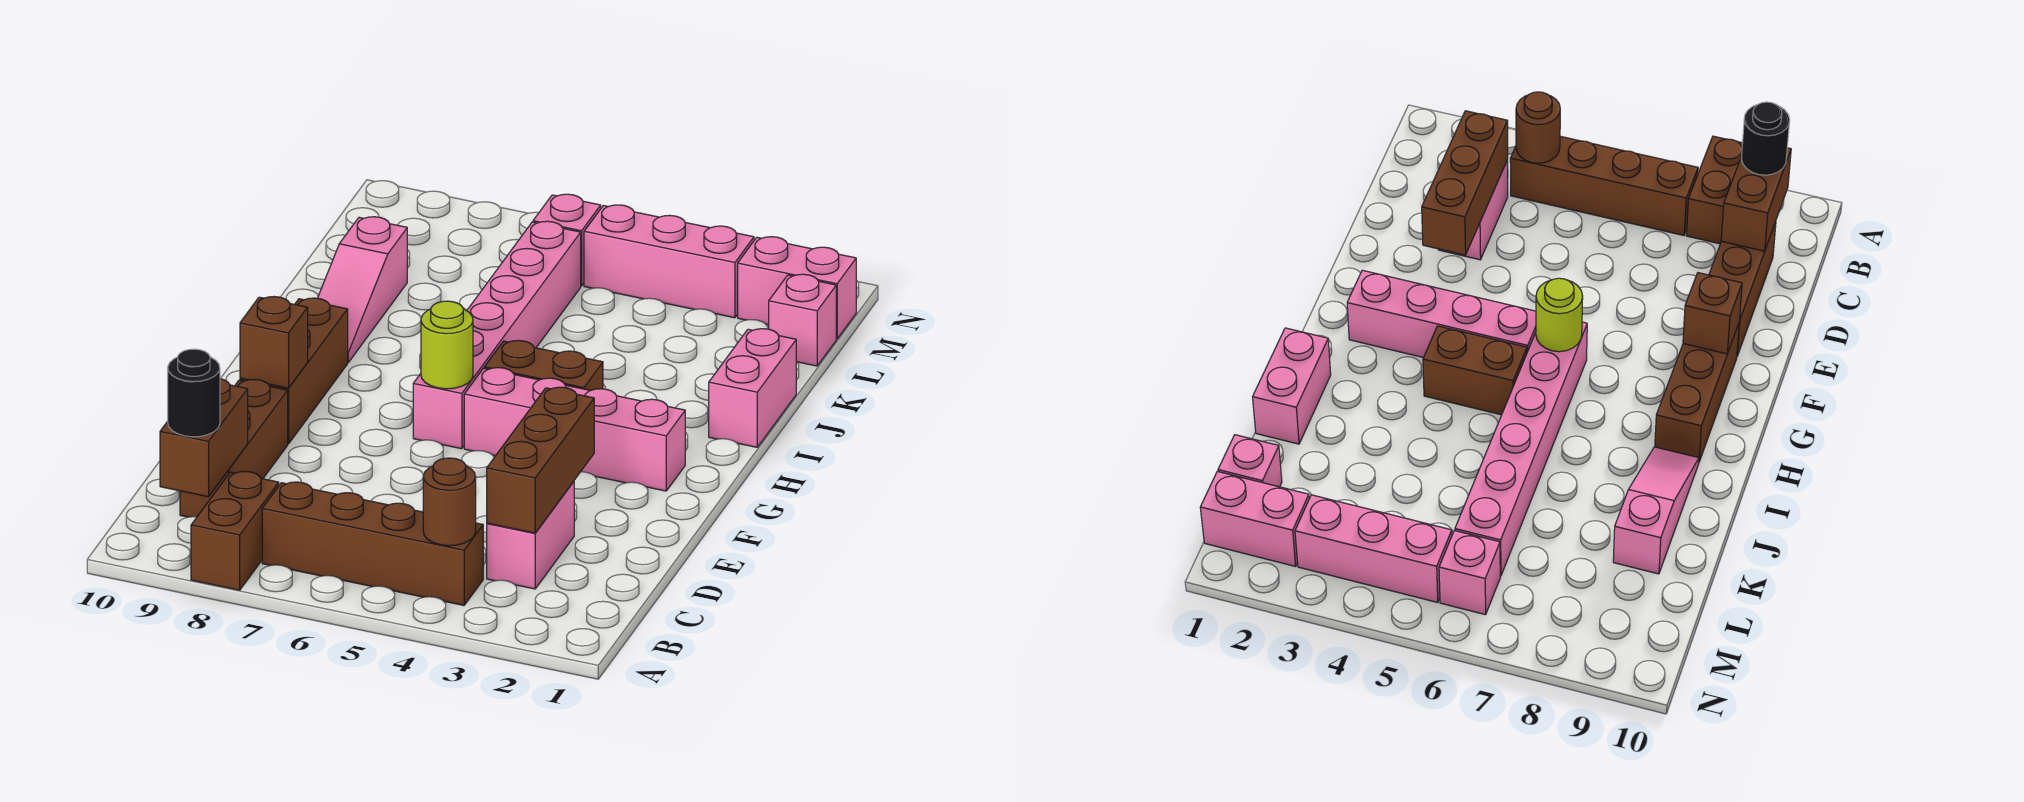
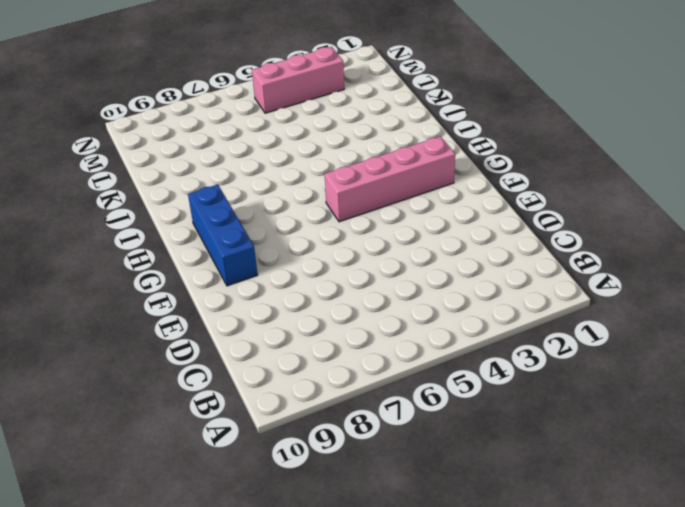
blue 1x3 brick [188,185,258,286] -> brown 1x3 brick [240,298,348,444]
none -> brown 1x2 brick [191,471,279,590]
none -> brown 1x4 brick [262,482,483,605]
none -> pink 1x2 brick [487,481,574,589]

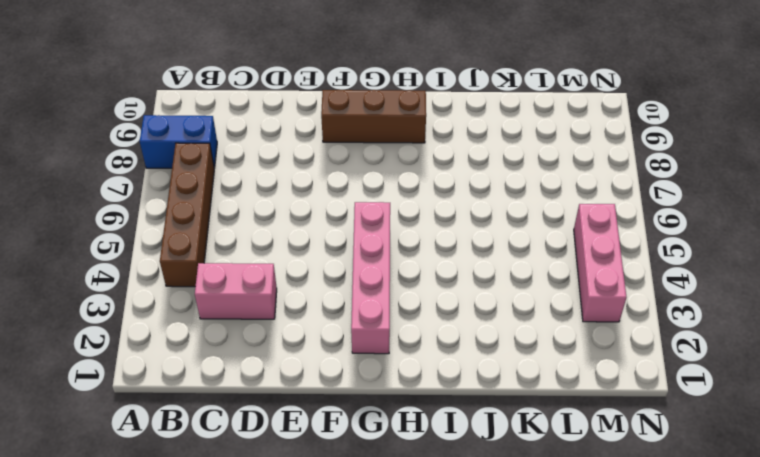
blue 1x2 brick [140,115,217,168] -> brown 1x2 brick [191,471,279,590]
none -> brown 1x3 brick [180,379,288,517]
none -> pink 1x6 brick [413,221,581,449]
none -> brown 1x2 brick [484,340,603,390]

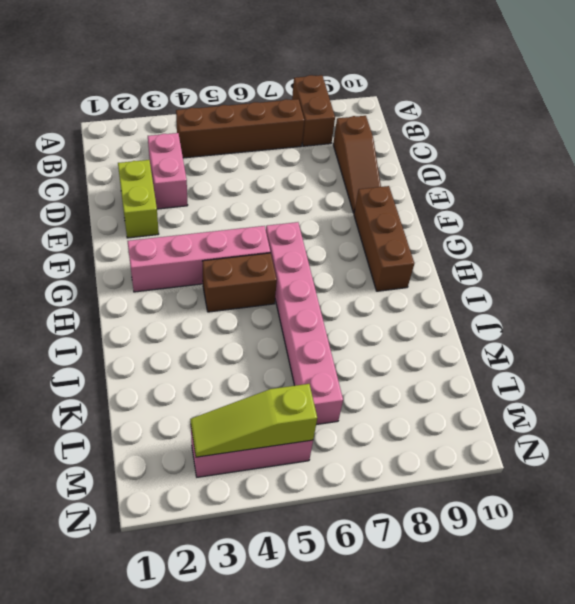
brown 1x3 slope [333,116,381,213] -> brown 1x3 brick [180,379,288,517]
lime 1x2 brick [118,160,159,238] -> none
lime 1x3 slope [190,384,317,457] -> none
none -> pink 1x2 brick [709,329,796,447]
none -> pink 1x3 slope [318,217,407,362]
none -> pink 1x1 brick [769,274,836,366]

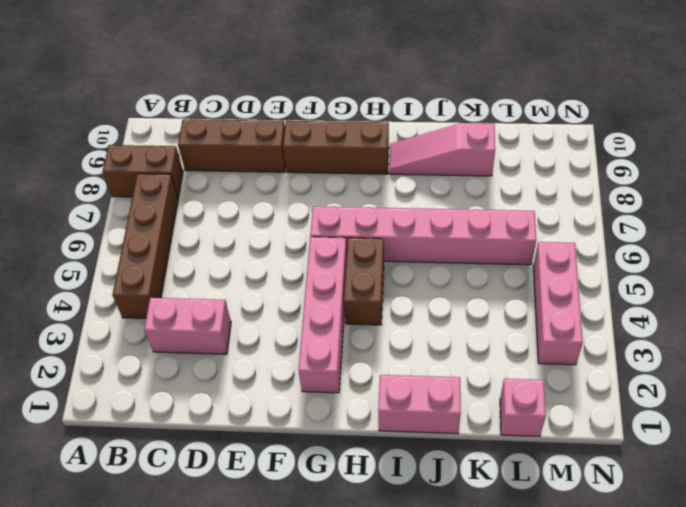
none -> pink 1x2 brick [738,237,856,339]
none -> pink 1x1 brick [533,194,601,286]
none -> brown 1x1 round brick [423,458,476,546]

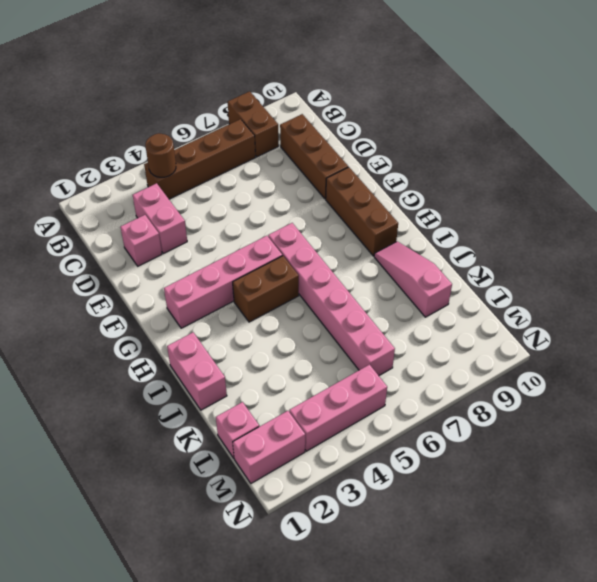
pink 1x1 brick [120,215,162,266] -> pink 1x1 brick moved to [533,194,601,286]
none -> brown 1x2 brick [160,379,248,497]
none -> brown 1x3 brick [487,387,594,533]
none -> brown 1x1 brick [240,297,308,388]

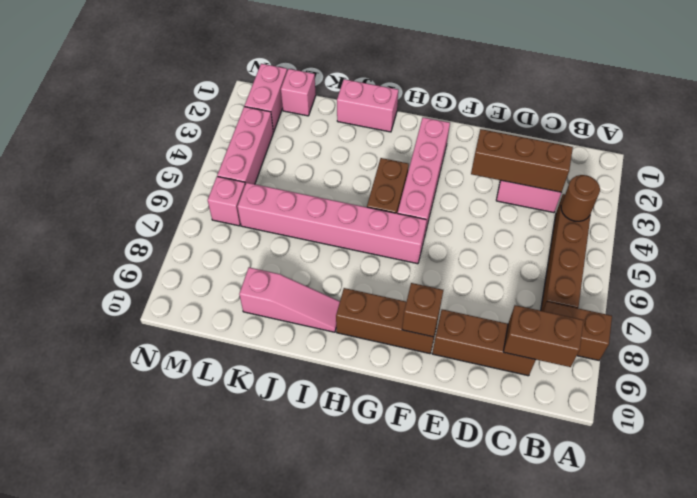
none -> lime 1x1 round brick [421,301,473,389]
none -> black 1x1 round brick [168,349,220,437]

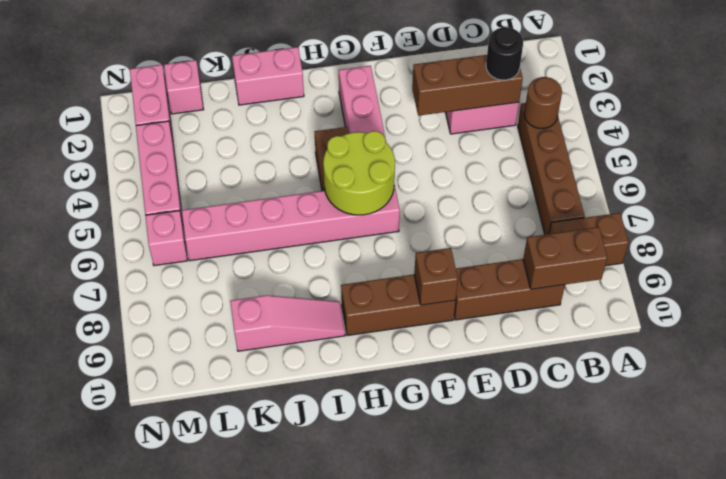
black 1x1 round brick [486,27,523,80] -> black 1x1 round brick moved to [168,349,220,437]
lime 2x2 round brick [323,131,395,215] -> lime 1x1 round brick [421,301,473,389]

